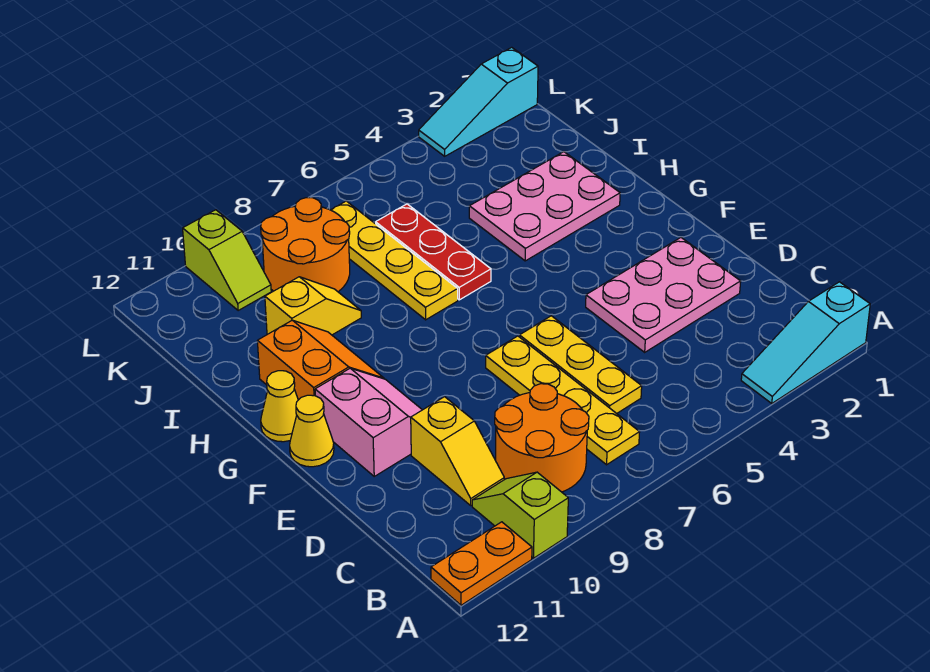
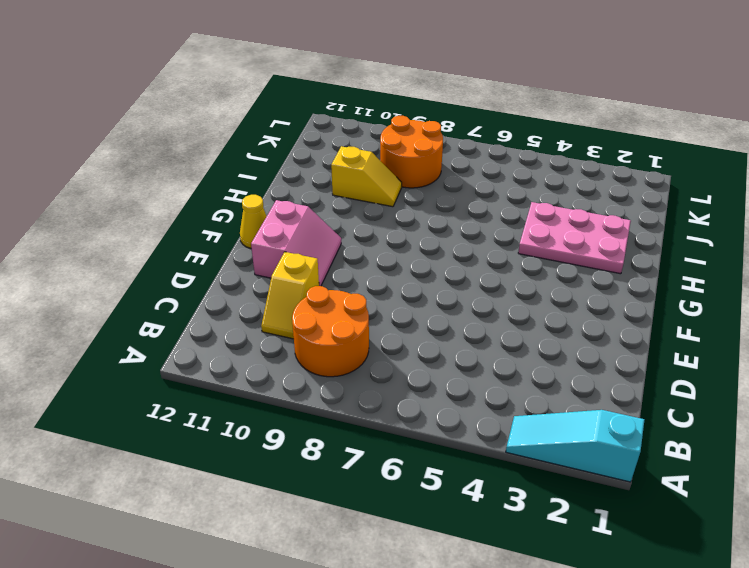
none -> lime 1x2 slope [472,472,568,558]
none -> orange 1x2 plate [431,522,532,605]
none -> yellow 1x4 plate [486,336,640,465]

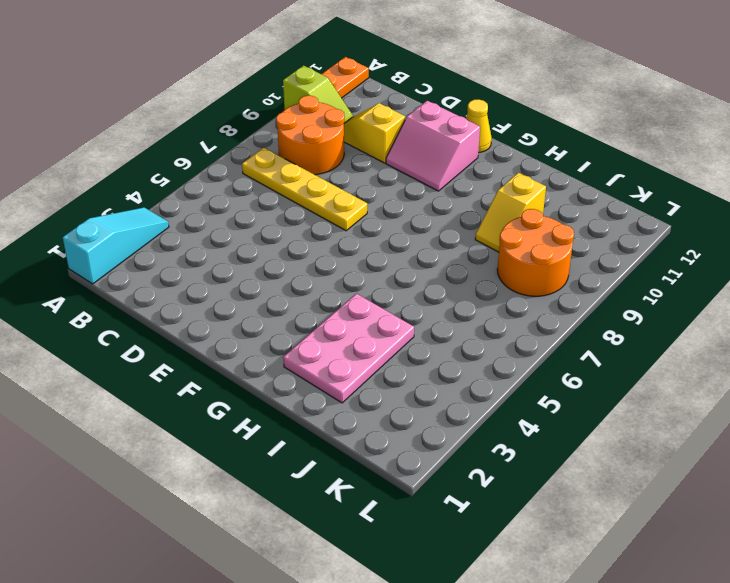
none -> yellow 1x3 plate [519,316,642,413]
none -> pink 2x3 plate [586,238,741,352]
none -> orange 2x2 slope [257,320,384,400]

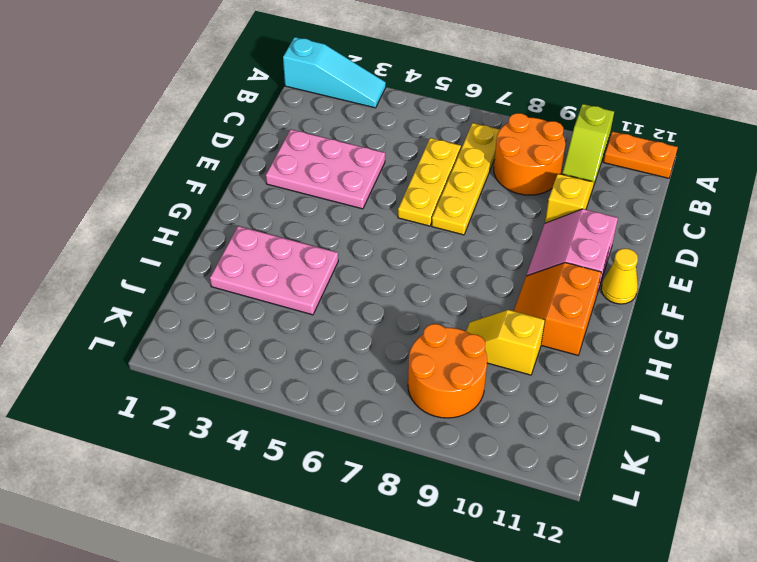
none -> yellow 1x1 cone [261,371,298,442]
none -> red 1x3 plate [376,204,491,300]
none -> yellow 1x4 plate [331,201,458,320]

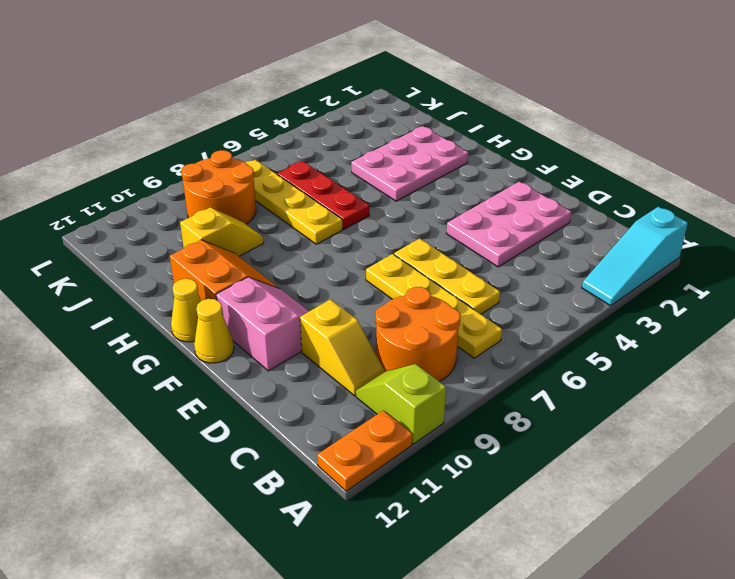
none -> lime 1x2 slope [183,210,271,310]
none -> cyan 1x3 slope [419,47,538,156]

